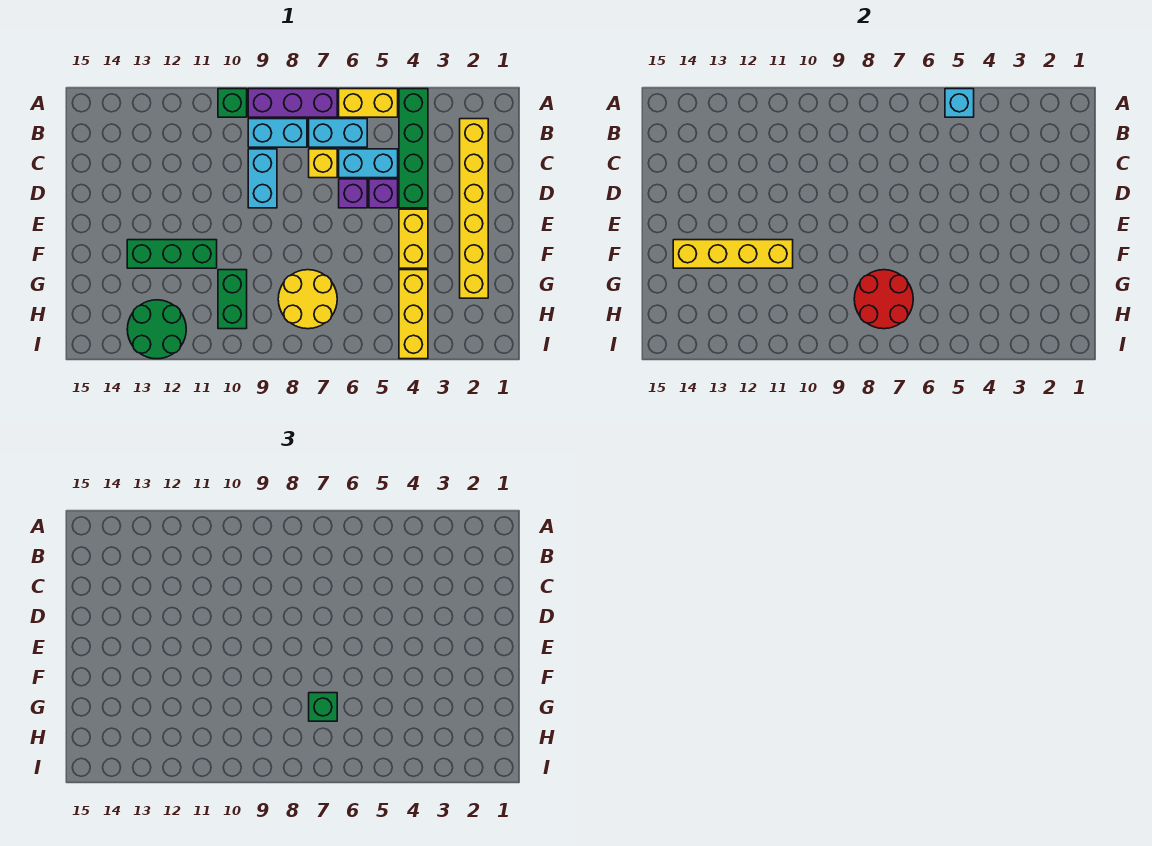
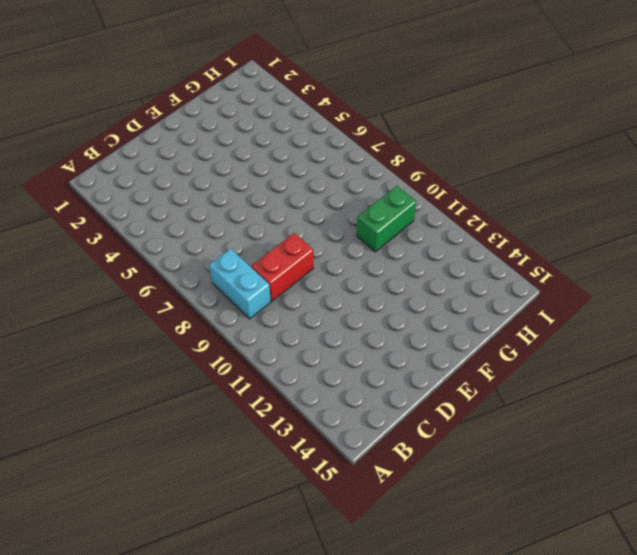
red 1x2 brick [251,233,313,301] -> cyan 1x2 brick [248,149,277,208]
none -> green 1x4 brick [399,89,428,208]
none -> yellow 1x2 brick [339,89,398,117]
none -> purple 1x3 brick [248,89,337,117]

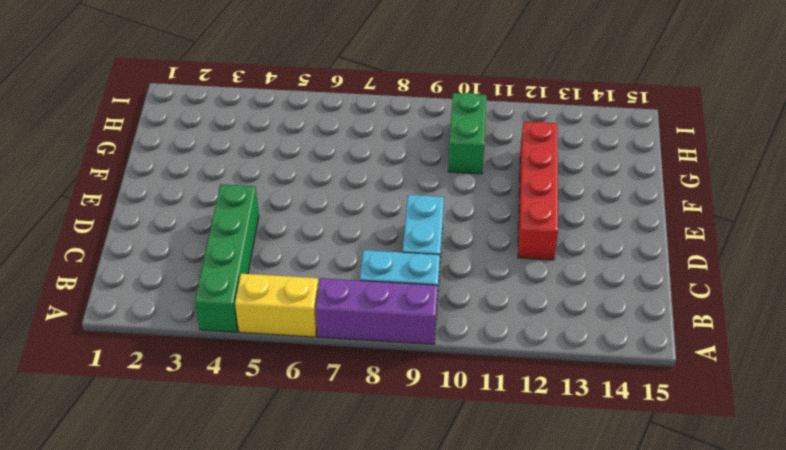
red 1x4 brick [518,121,558,260] -> green 1x3 brick [127,240,217,268]
none -> green 1x1 brick [218,89,247,117]
none -> yellow 1x6 brick [460,119,488,298]
none -> cyan 1x2 brick [309,119,367,147]

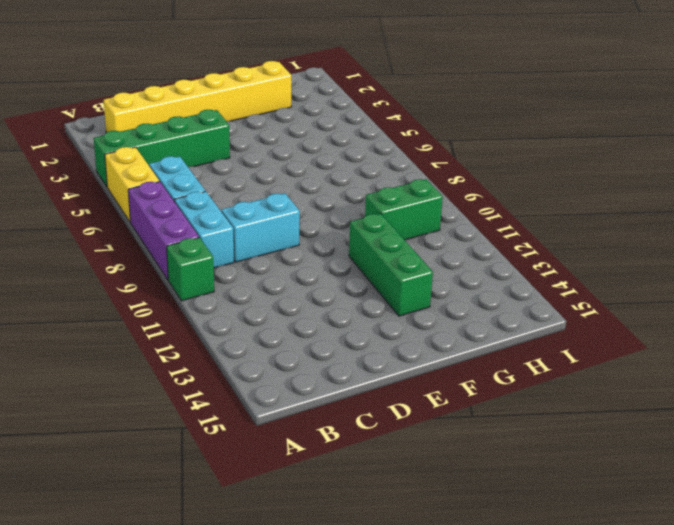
none -> cyan 1x2 brick [339,149,398,178]
none -> yellow 1x1 brick [309,149,337,178]
none -> purple 1x1 brick [369,179,398,208]

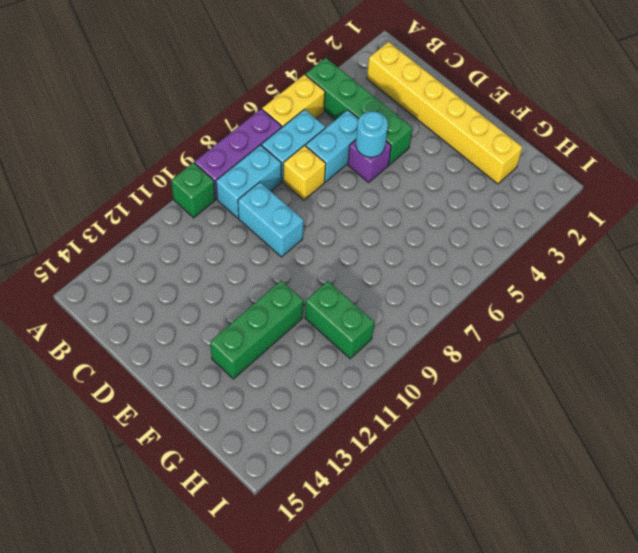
cyan 1x1 round brick [356,111,388,157] -> none
none -> purple 1x1 brick [339,179,367,208]
none -> yellow 1x2 brick [399,209,428,268]
none -> yellow 1x3 brick [399,270,428,359]

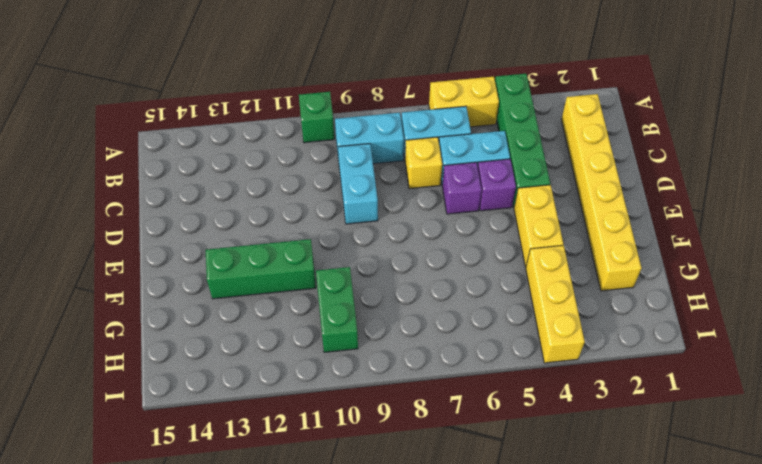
none -> purple 1x3 brick [248,89,337,117]
none -> yellow 2x2 round brick [278,270,337,329]
none -> green 2x2 round brick [127,300,186,359]

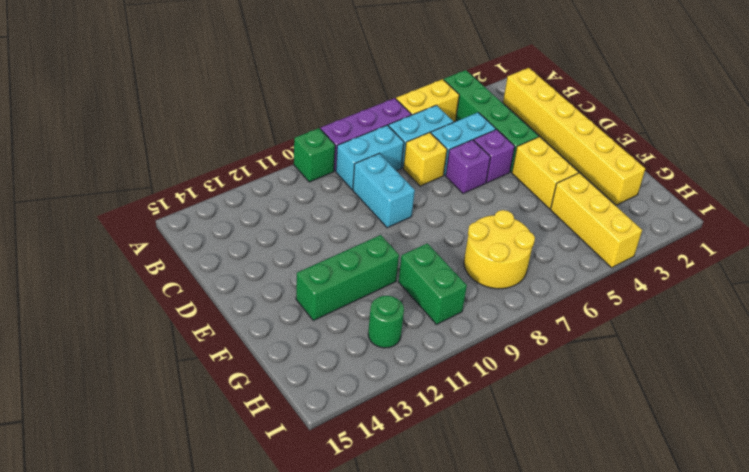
green 1x1 round brick [368,296,404,348] -> green 2x2 round brick [127,300,186,359]
none -> cyan 1x1 brick [945,89,974,117]
none -> yellow 1x4 brick [673,240,793,268]
none -> red 2x2 round brick [854,270,913,329]

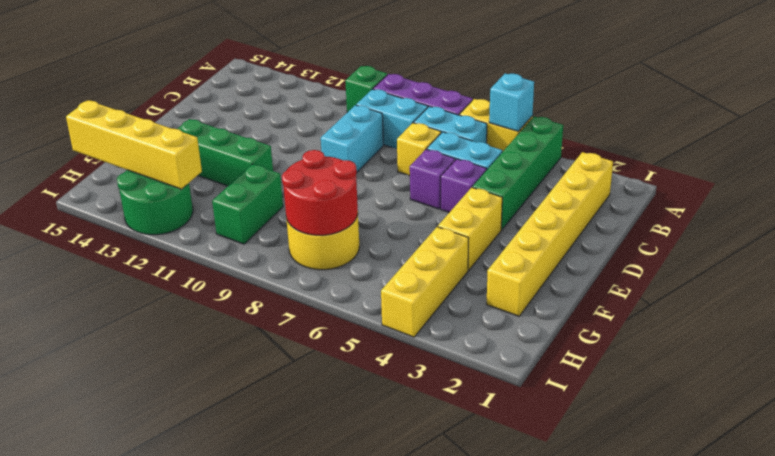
yellow 1x4 brick [66,100,202,189] -> yellow 1x4 brick moved to [673,240,793,268]
none -> green 1x1 brick [309,693,337,721]

